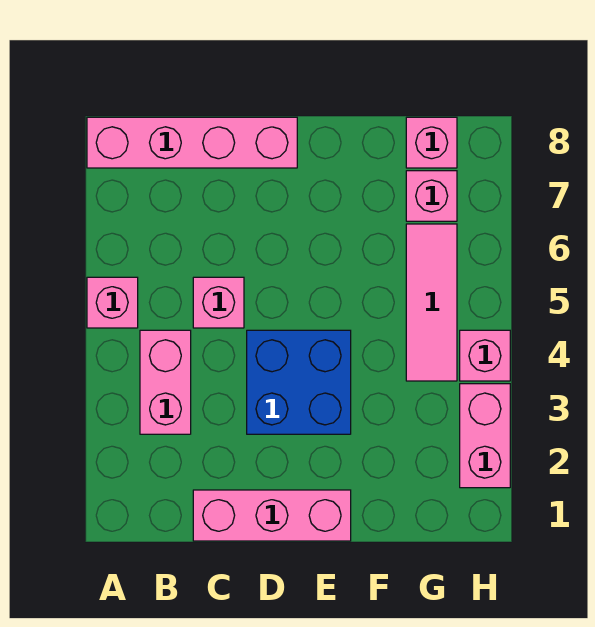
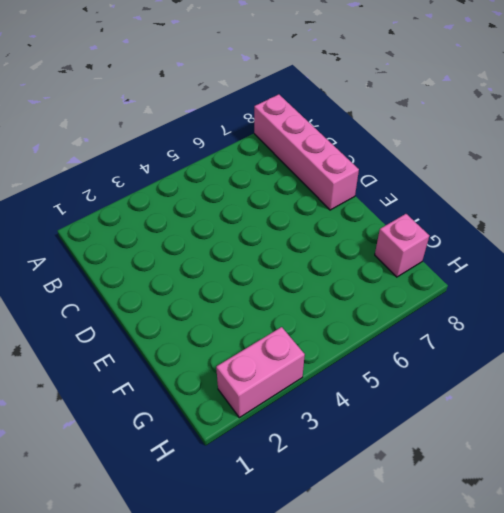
none -> pink 1x1 brick [87,277,138,328]
none -> pink 1x2 brick [140,330,191,434]

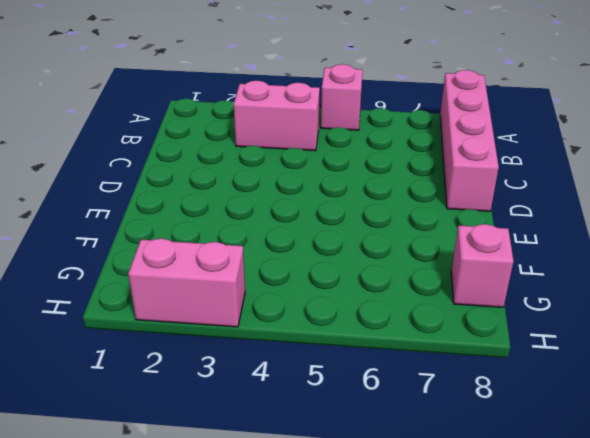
none -> pink 1x3 brick [193,490,351,541]
none -> pink 1x1 brick [193,277,244,328]

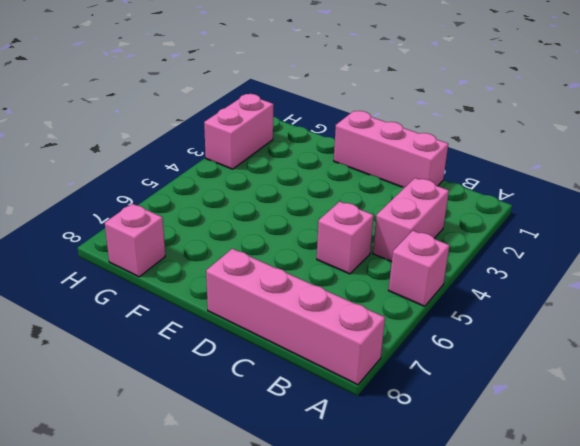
none -> blue 2x2 brick [247,330,351,434]
none -> pink 1x3 tile [406,224,457,381]

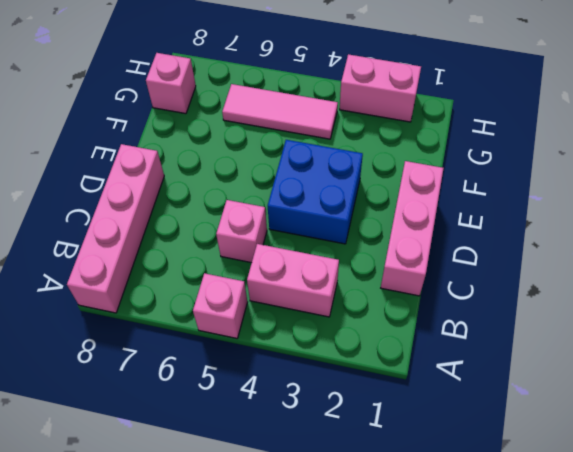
none -> pink 1x1 brick [406,171,457,221]
none -> pink 1x1 brick [460,330,510,381]

